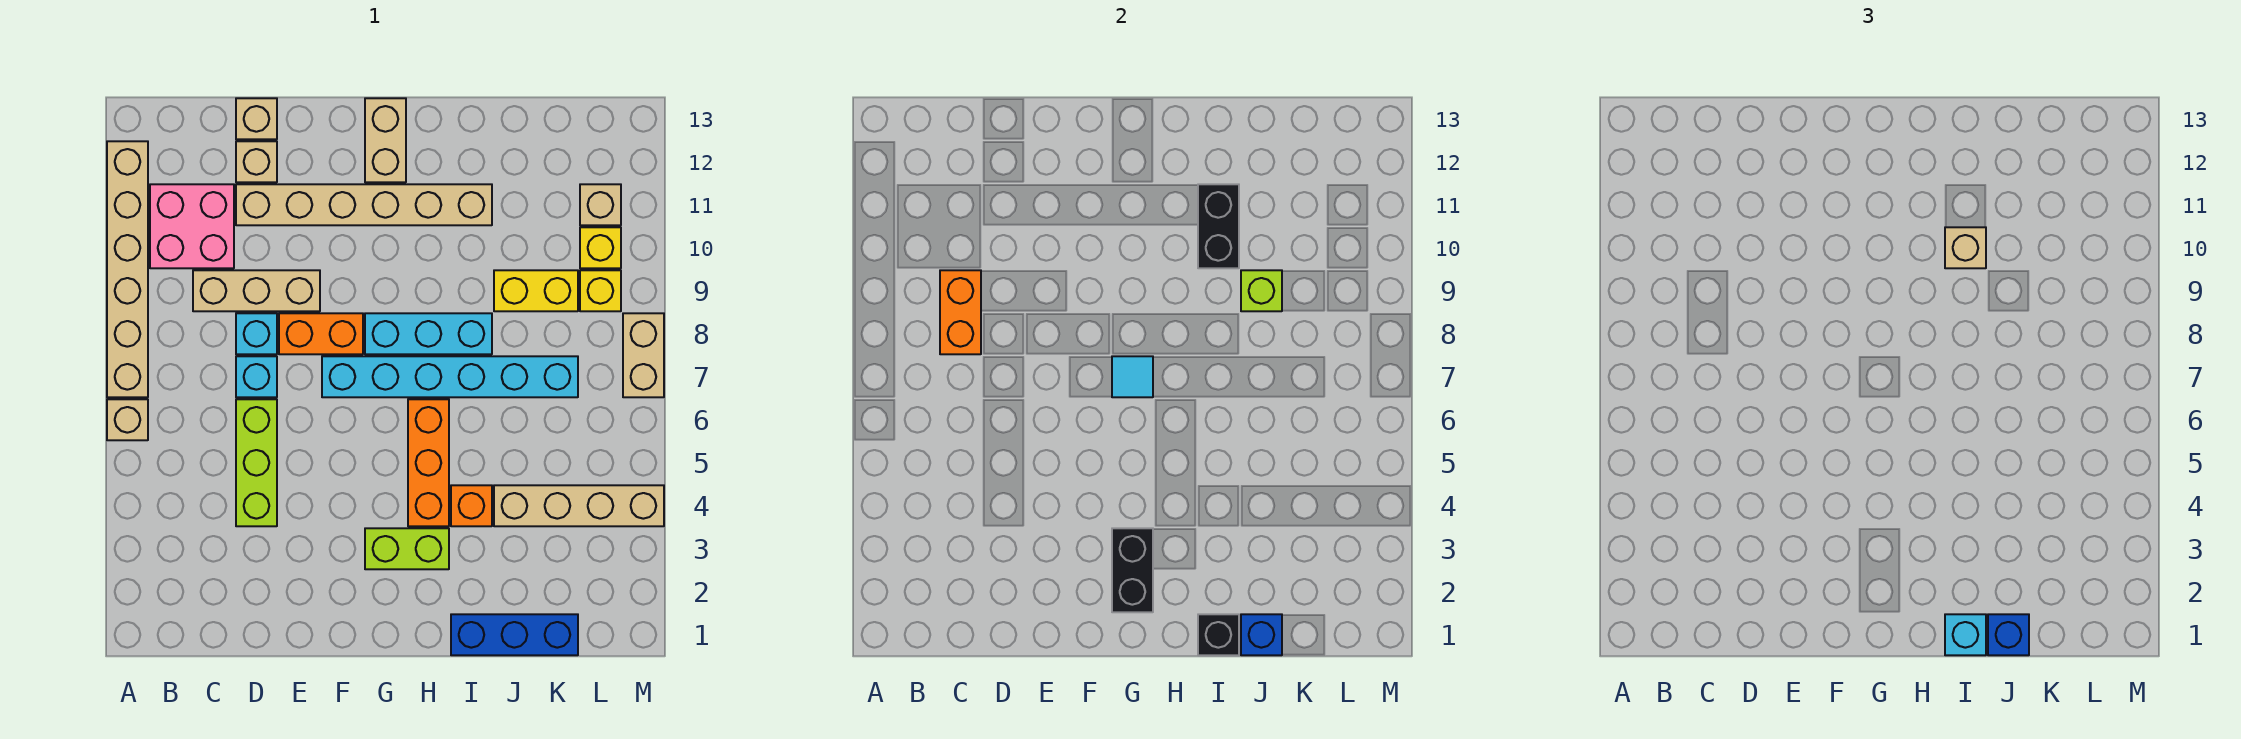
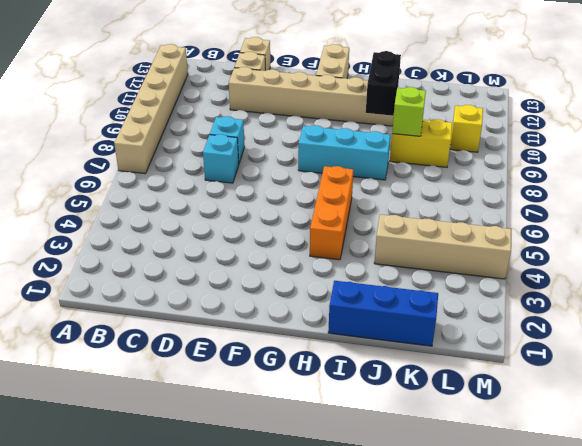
none -> tan 1x1 brick [107,399,148,440]
none -> pink 2x2 brick [150,184,234,268]
none -> tan 1x3 brick [193,270,320,311]
none -> lime 1x3 brick [236,399,277,526]

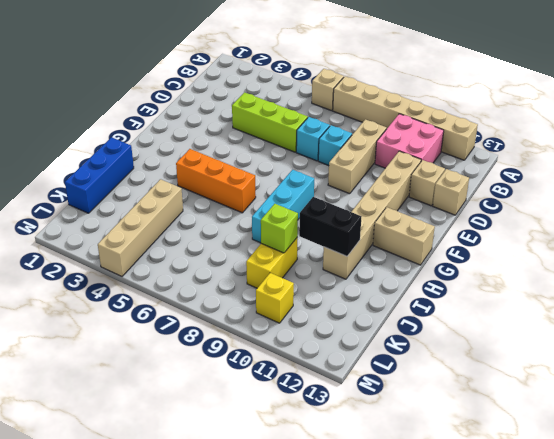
none -> orange 1x2 brick [279,313,363,354]
none -> cyan 1x6 brick [322,356,578,397]
none -> lime 1x2 brick [365,528,449,569]
none -> orange 1x1 brick [451,485,492,526]

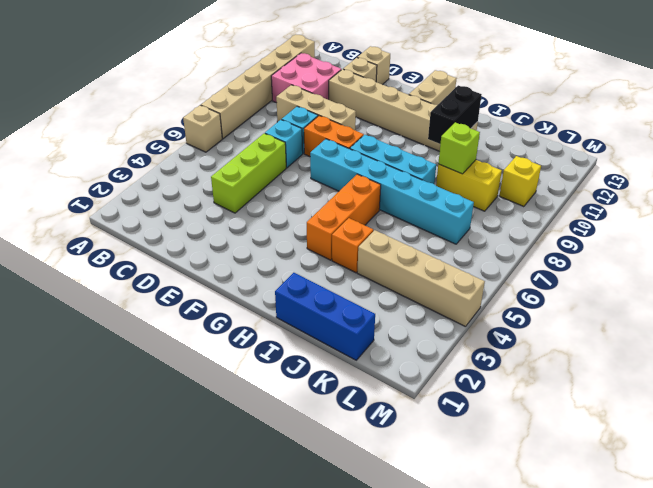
none -> lime 1x2 brick [365,528,449,569]
none -> yellow 1x1 brick [580,270,621,311]
none -> tan 1x1 brick [580,184,621,225]
none -> tan 1x2 brick [623,313,664,397]

